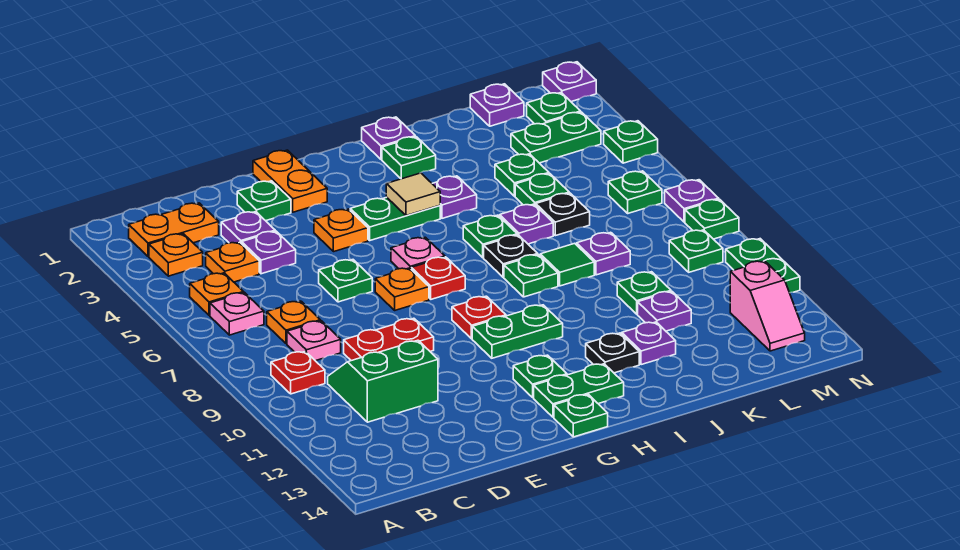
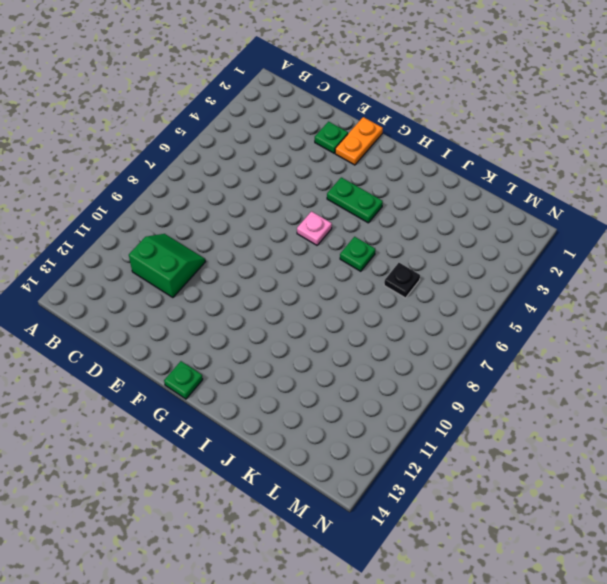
none -> orange 1x2 plate [129,203,219,257]
none -> orange 1x1 plate [149,234,203,276]
none -> orange 1x1 plate [190,273,244,315]
none -> pink 1x1 plate [210,293,264,335]

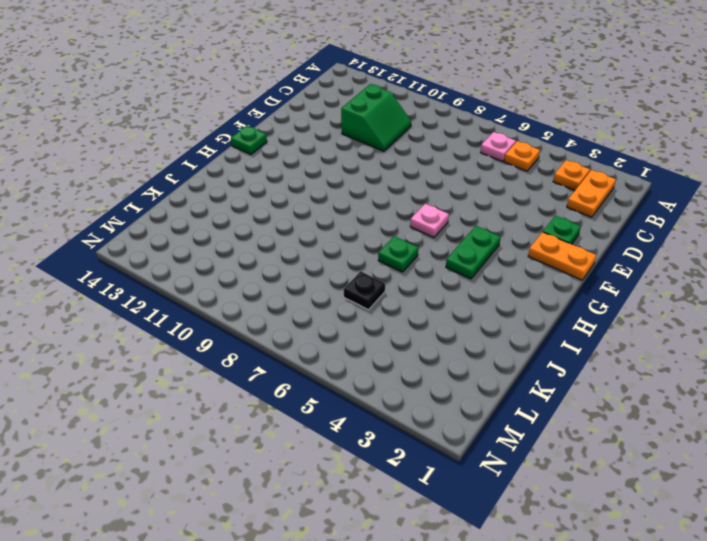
none -> red 1x1 plate [271,352,325,394]
none -> orange 1x1 plate [206,242,259,282]
none -> orange 1x1 plate [267,301,320,344]
none -> pink 1x1 plate [287,321,341,361]

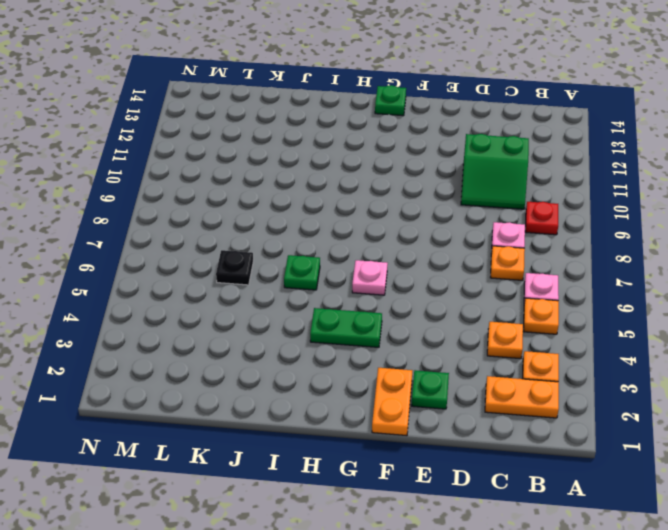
none -> purple 1x1 plate [221,212,275,244]
none -> purple 1x1 plate [242,231,296,274]
none -> red 1x2 plate [344,318,434,361]
none -> green 1x1 plate [319,260,372,302]

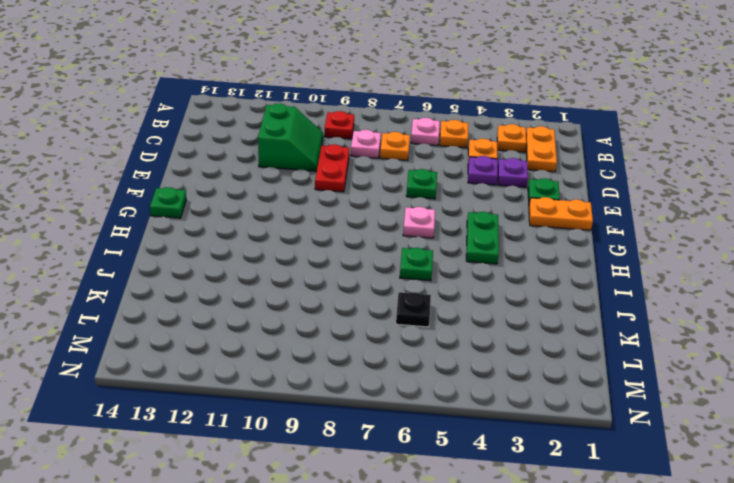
none -> orange 1x1 plate [314,209,368,252]
none -> orange 1x1 plate [375,268,429,310]
none -> red 1x1 plate [411,257,465,299]
none -> red 1x1 plate [452,296,506,339]

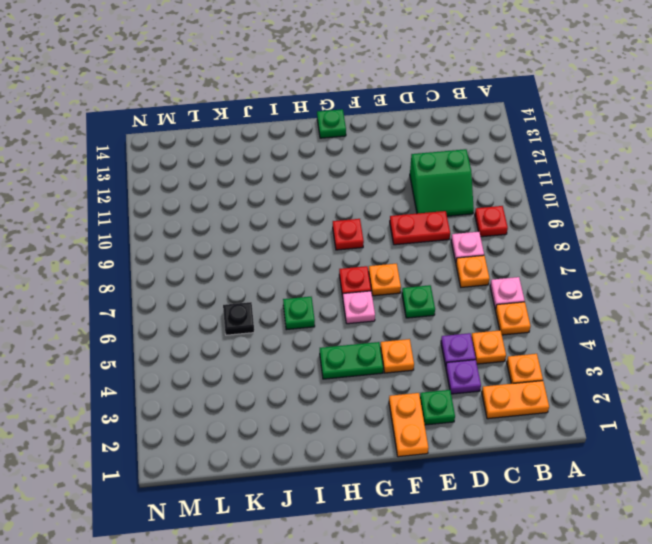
none -> green 1x2 plate [472,305,563,358]
none -> green 1x1 plate [513,355,567,398]
none -> green 1x2 plate [534,364,624,417]
none -> purple 1x1 plate [362,117,415,160]

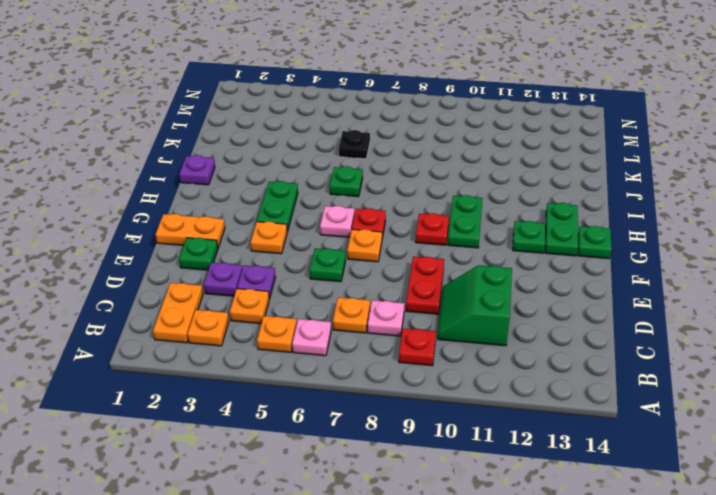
none -> green 1x1 plate [382,137,436,179]
none -> purple 1x1 plate [432,176,477,218]
none -> black 1x1 plate [484,235,538,277]
none -> green 1x1 plate [504,255,558,297]

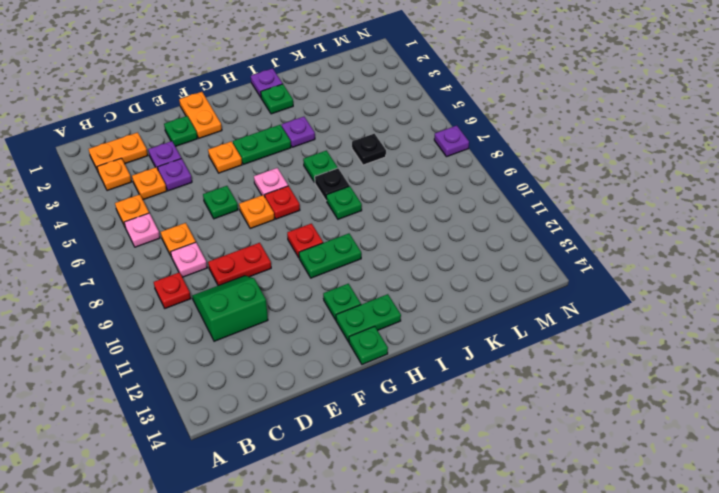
none -> black 1x1 plate [586,333,639,373]
none -> purple 1x1 plate [500,204,553,244]
none -> green 1x1 tile [540,243,594,286]
none -> purple 1x1 plate [622,322,676,365]

